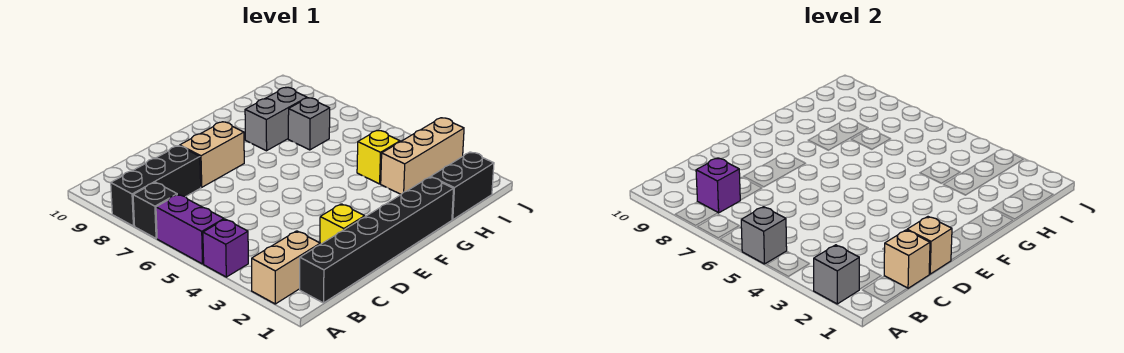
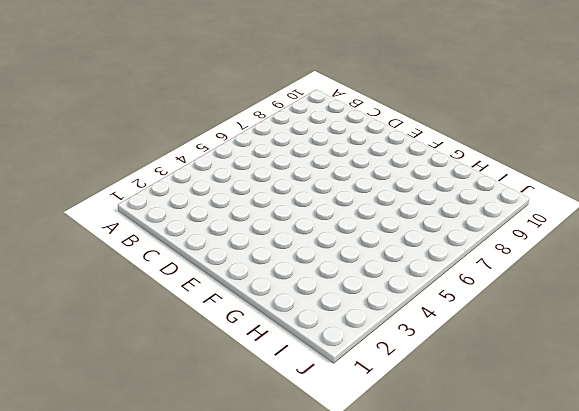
none -> tan 1x2 brick [252,231,320,304]
none -> purple 1x1 brick [203,219,248,277]
none -> purple 1x2 brick [156,194,224,264]

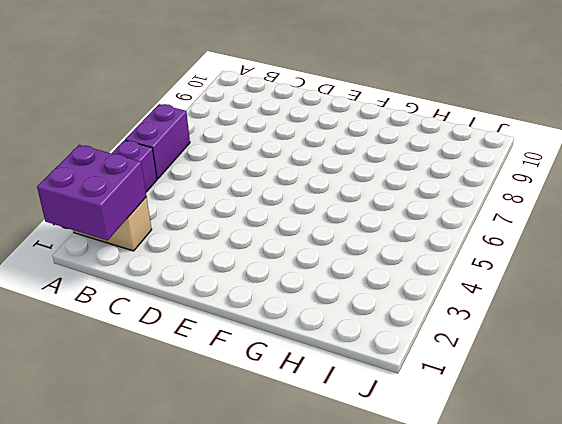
purple 2x2 brick [37,145,146,240] -> grey 1x1 brick [814,245,859,304]
none -> black 1x1 brick [133,182,177,238]
none -> black 1x3 brick [111,146,201,226]
none -> black 1x6 brick [300,177,453,303]

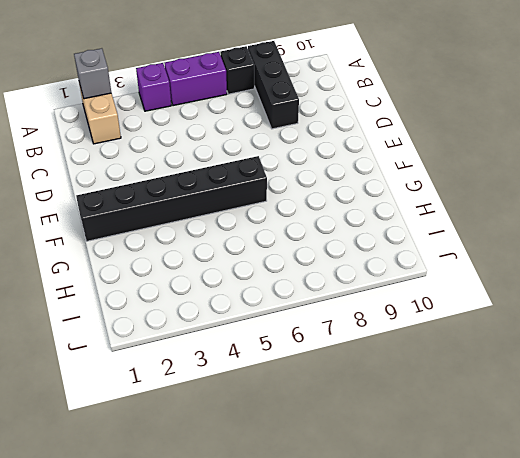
black 1x6 brick [76,156,267,241] -> black 1x6 brick turned to [300,177,453,303]
none -> yellow 1x1 brick [320,204,365,244]
none -> tan 1x2 brick [180,122,244,187]
none -> grey 1x2 brick [245,87,307,151]

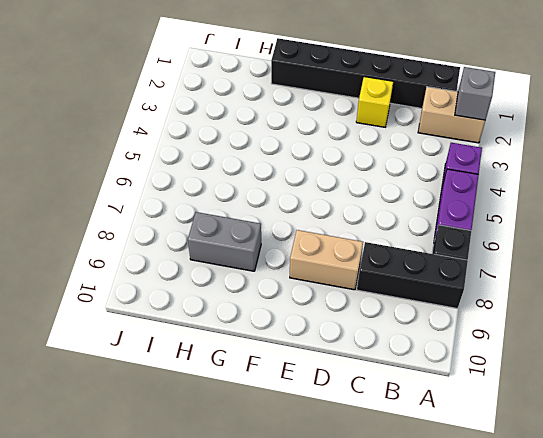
none -> black 1x2 brick [431,152,494,220]
none -> tan 1x3 brick [381,118,464,194]
none -> yellow 1x1 brick [357,130,400,184]

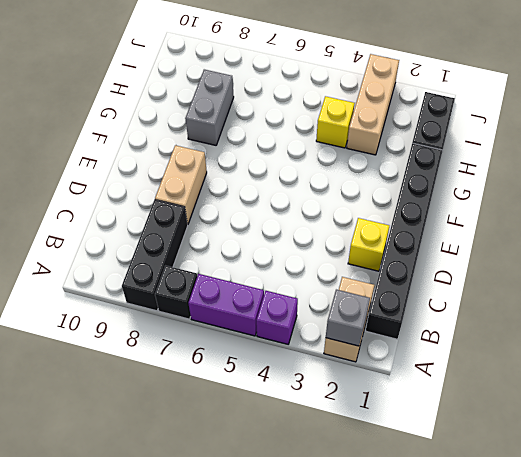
none -> grey 1x1 brick [288,98,330,150]
none -> grey 1x1 brick [741,207,787,264]
none -> purple 1x1 brick [696,158,740,213]

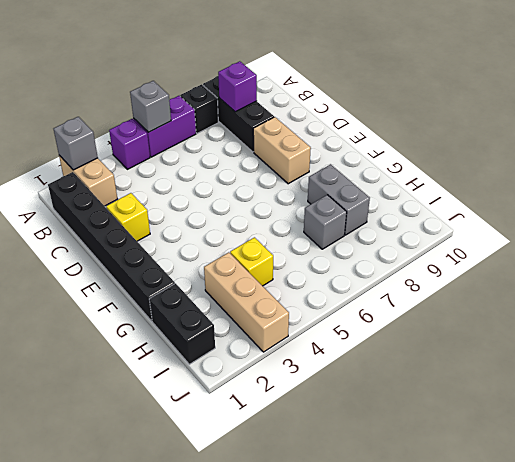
none -> tan 1x1 brick [884,230,930,288]
none -> tan 1x1 brick [907,217,952,274]

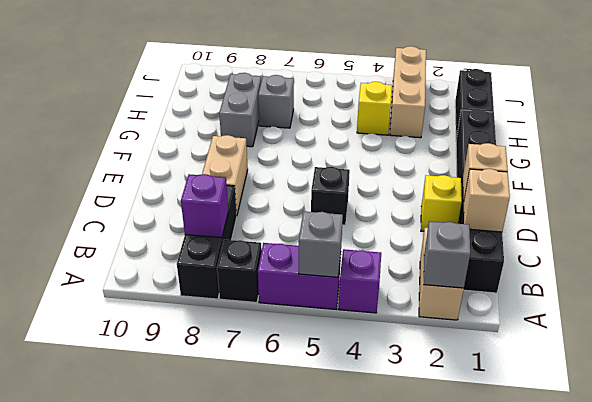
black 1x1 brick [311,167,350,225] -> none

